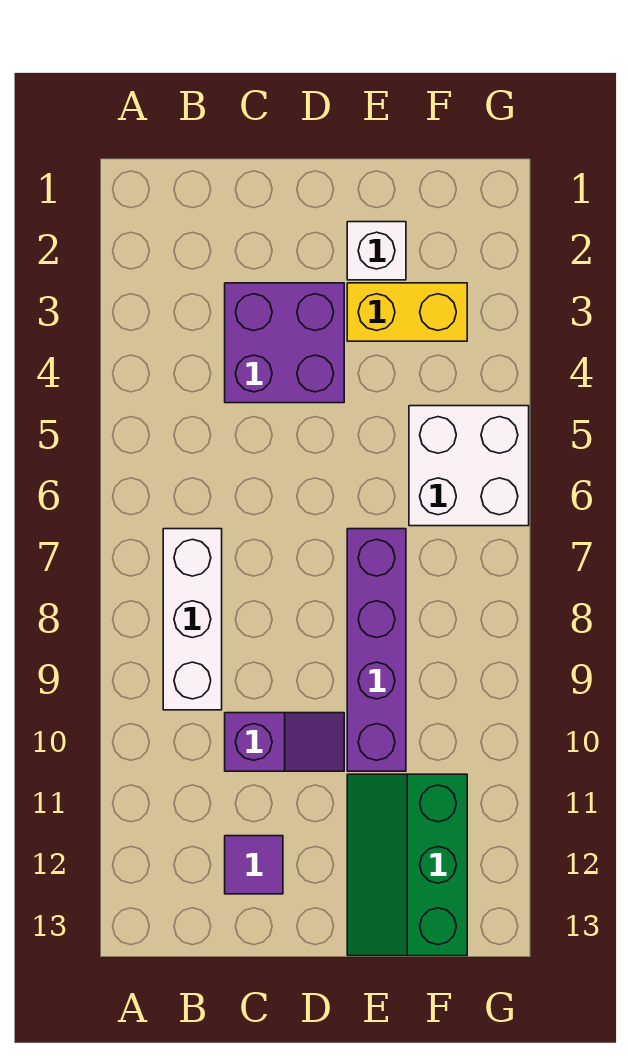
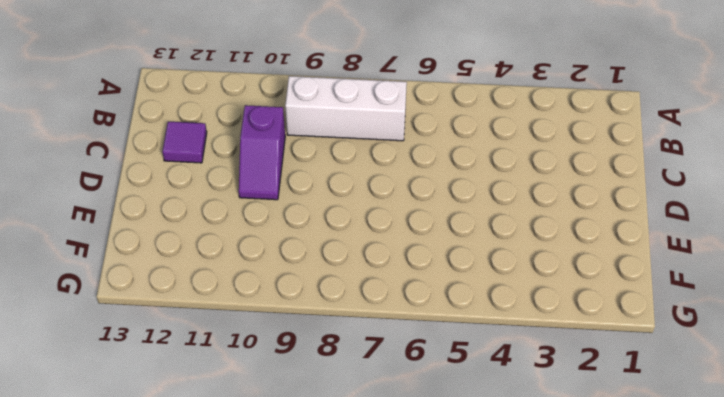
none -> purple 2x2 brick [225,283,344,403]
none -> white 1x1 brick [347,222,406,280]

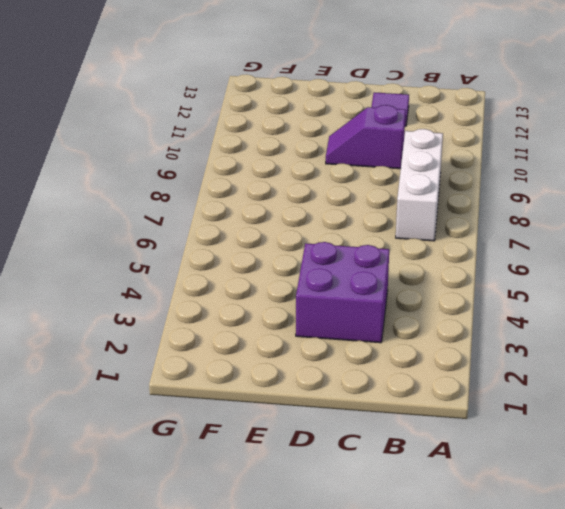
none -> white 1x1 brick [347,222,406,280]
none -> yellow 1x2 brick [347,283,467,341]

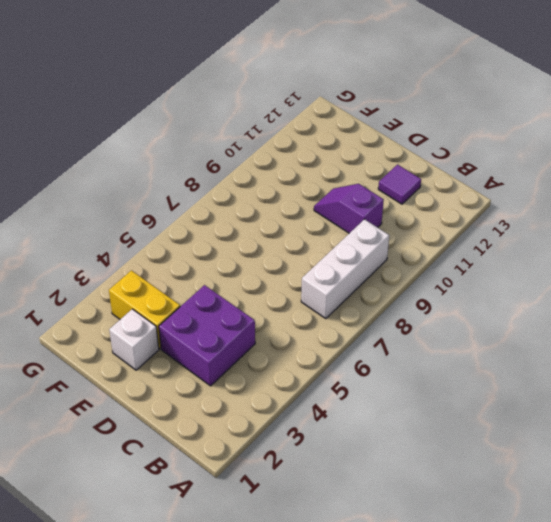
none -> purple 1x4 brick [347,529,406,771]
none -> green 2x3 slope [347,774,467,956]

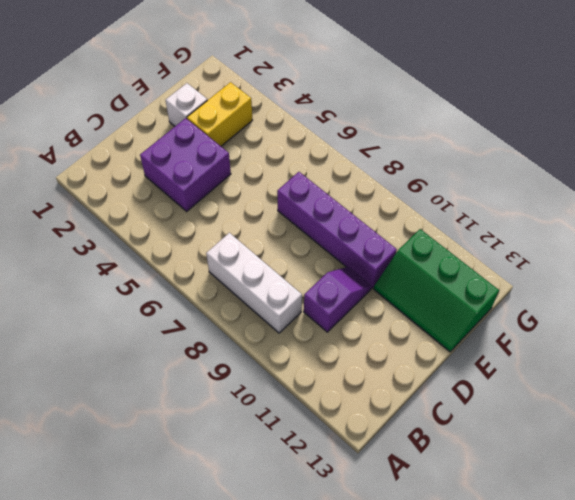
none -> purple 1x1 tile [225,836,283,894]
none -> white 2x2 brick [409,406,529,526]

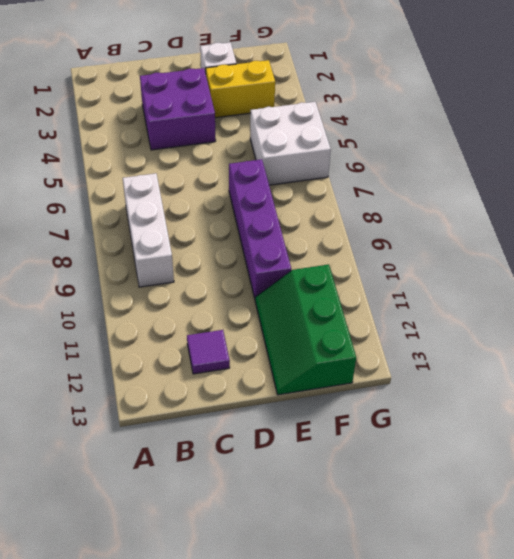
none -> purple 1x2 slope [225,713,344,771]

